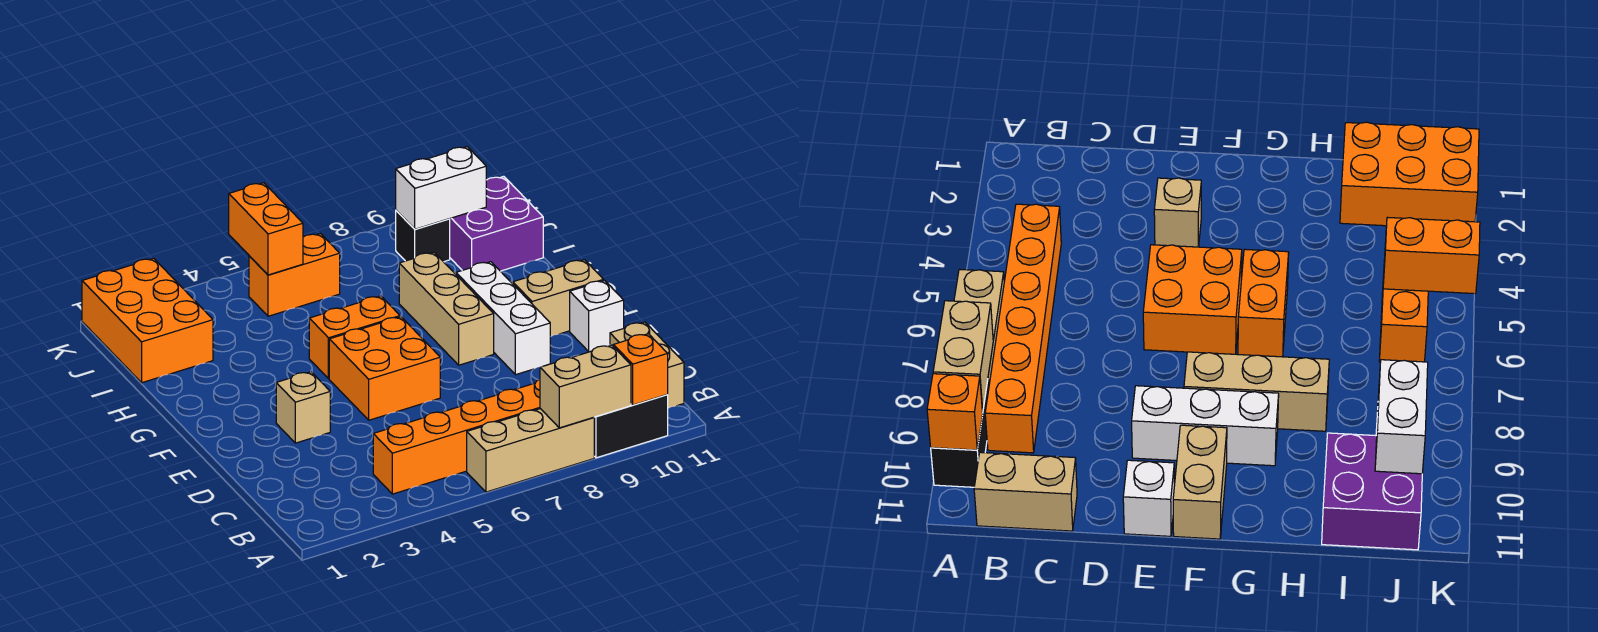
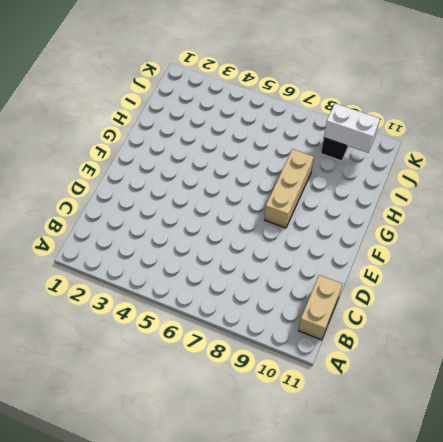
none -> tan 1x3 brick [467,409,594,492]
none -> black 1x2 brick [594,395,668,458]
none -> orange 1x6 brick [373,380,540,494]

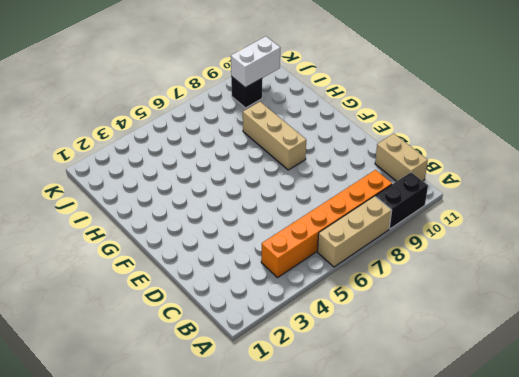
none -> tan 1x1 brick [276,372,330,443]
none -> orange 2x2 brick [329,317,440,420]
none -> white 1x3 brick [456,262,550,375]

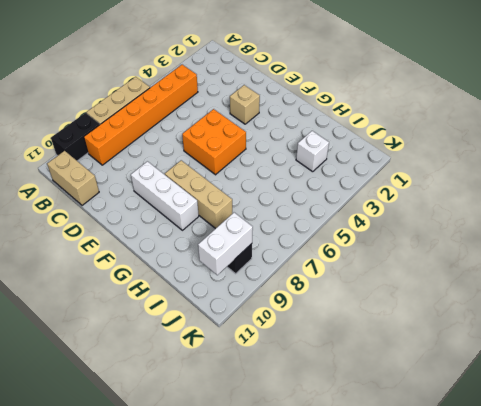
white 1x1 brick [296,131,329,172] -> white 1x1 brick moved to [570,280,624,352]
none -> tan 1x2 brick [513,260,604,337]
none -> orange 1x2 brick [309,296,400,379]
none -> orange 2x3 brick [82,258,213,383]

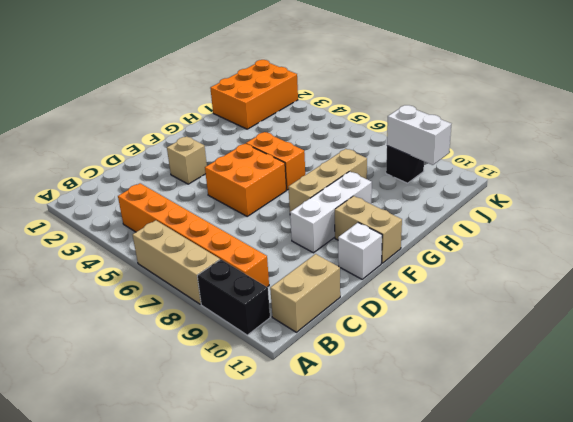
none -> purple 2x2 brick [450,176,543,271]
none -> orange 1x2 brick [249,234,340,316]
none -> tan 1x2 brick [540,345,631,428]

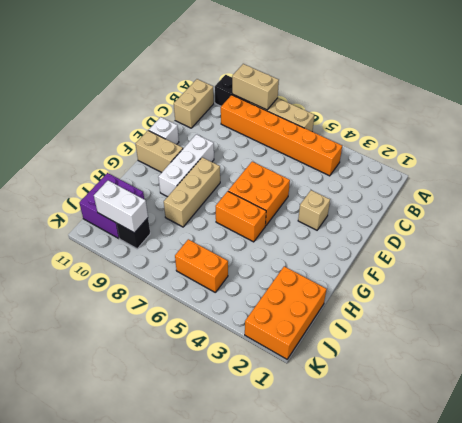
none -> orange 1x1 brick [613,334,668,405]
none -> orange 1x2 brick [229,183,303,275]

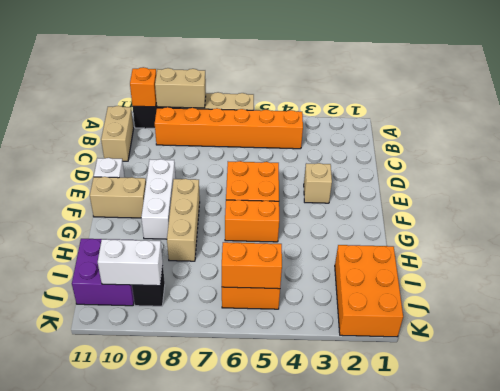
orange 1x2 brick [222,242,282,289] -> orange 1x2 brick turned to [229,183,303,275]

